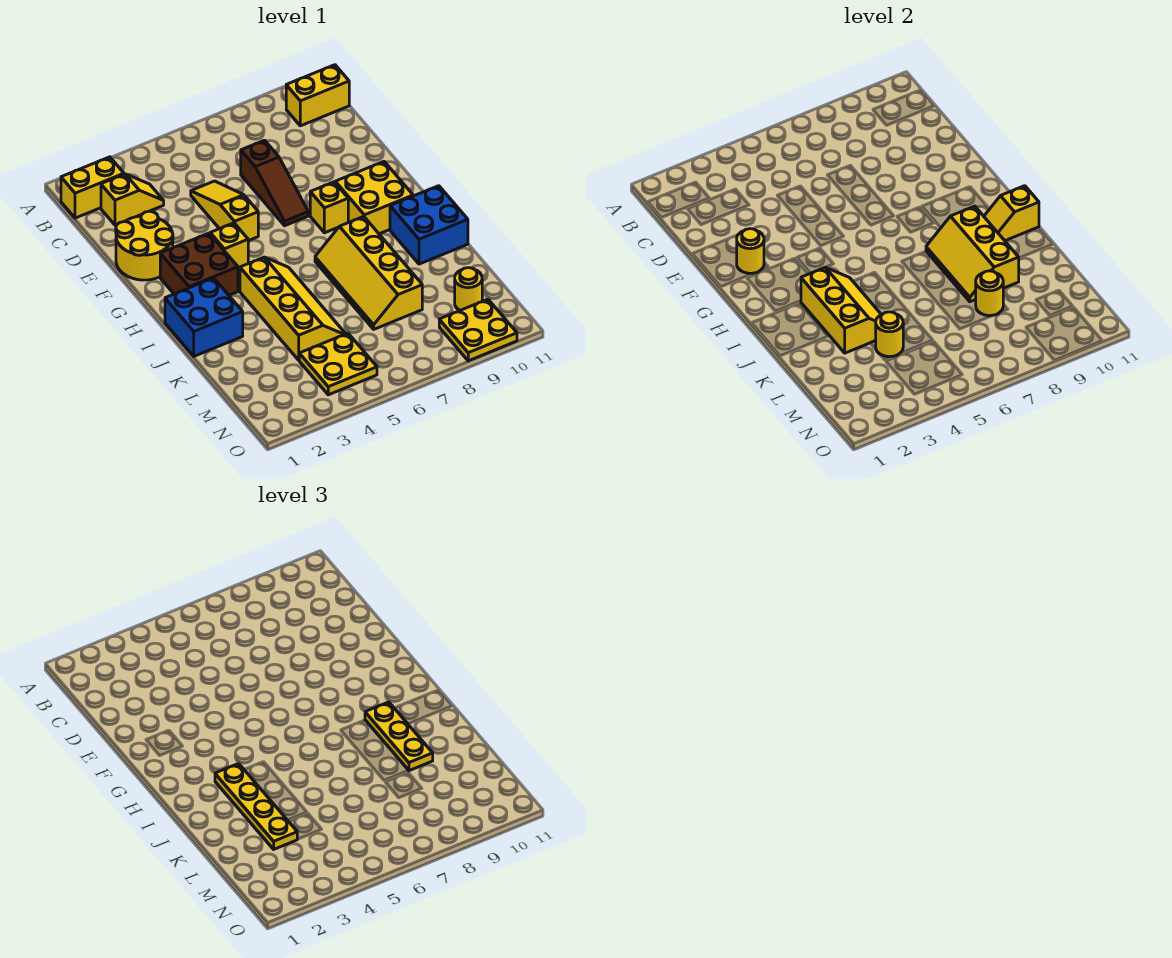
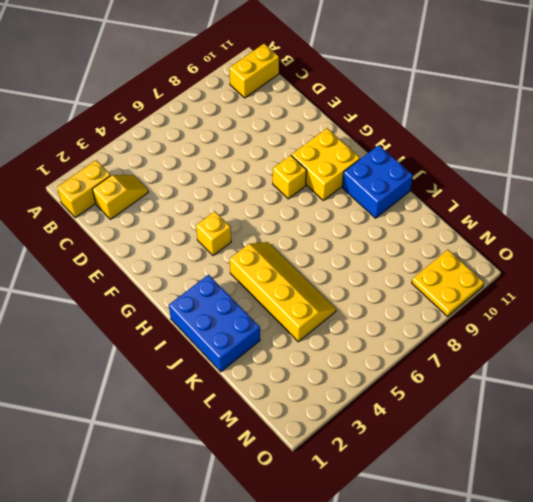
blue 2x3 brick [169,275,260,372] -> blue 2x2 brick [165,278,243,356]
none -> yellow 1x3 slope [191,181,258,241]
none -> brown 1x3 slope [241,140,308,226]
none -> yellow 2x2 round brick [116,211,173,280]

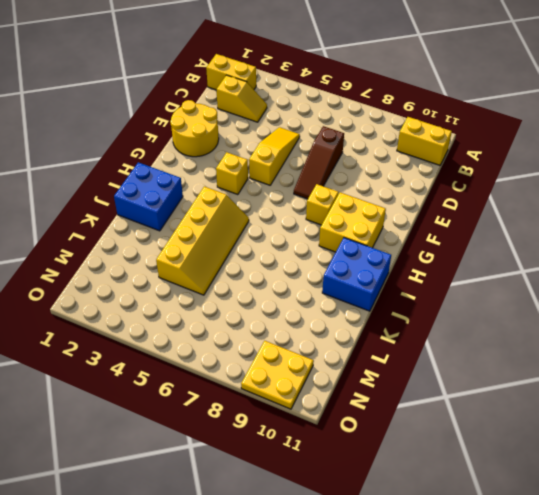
none -> brown 2x2 brick [160,233,238,295]
none -> yellow 2x4 slope [315,216,422,329]
none -> yellow 2x2 plate [299,333,377,395]

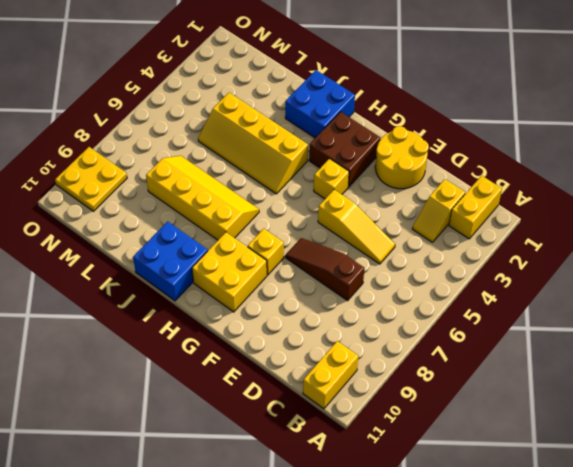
none -> yellow 2x2 plate [299,333,377,395]
none -> yellow 1x1 round brick [455,268,482,311]
none -> yellow 1x1 round brick [737,229,764,273]

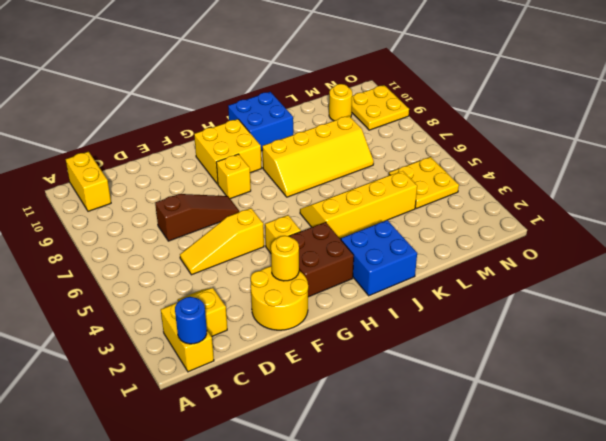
blue 1x1 round brick [175,297,207,344] -> none
none -> yellow 2x3 slope [801,267,881,353]
none -> yellow 2x3 slope [926,206,1019,302]
none -> yellow 1x2 slope [984,186,1039,241]

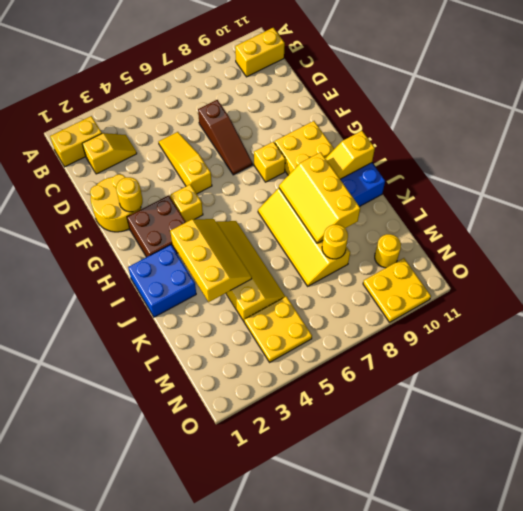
none -> yellow 1x1 round brick [876,312,903,357]
none -> yellow 1x4 plate [215,764,297,849]
none -> yellow 1x3 plate [365,702,433,771]

